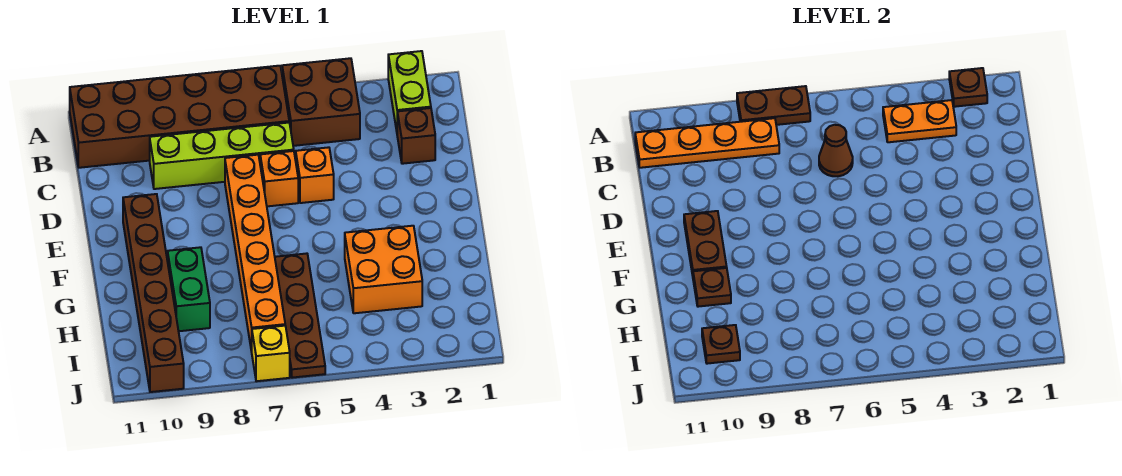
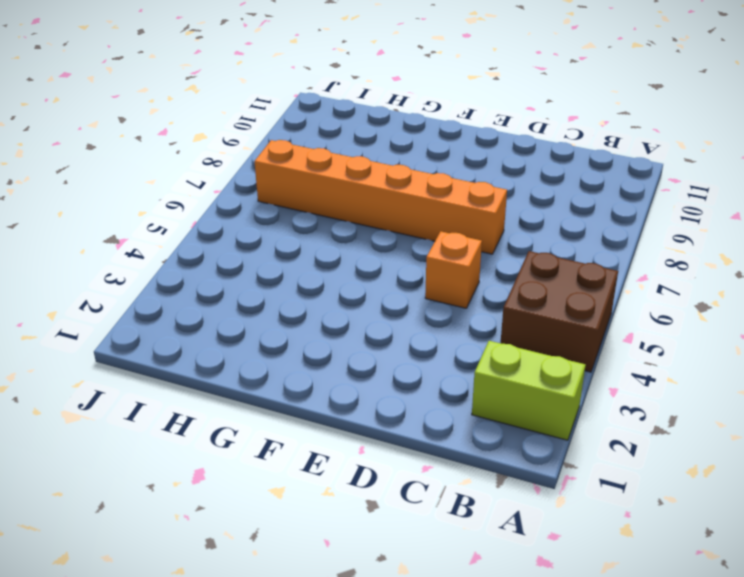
none -> brown 2x6 brick [70,66,289,168]
none -> brown 1x1 brick [397,108,435,164]
none -> lime 1x4 brick [150,123,294,189]

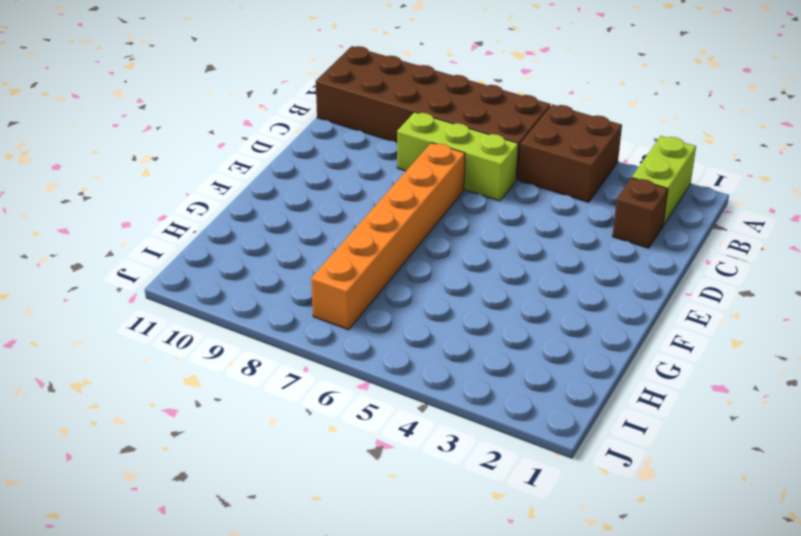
lime 1x3 brick [397,112,518,201] -> lime 1x4 brick [150,123,294,189]
none -> orange 1x1 brick [296,147,334,203]
none -> orange 1x1 brick [260,151,298,206]
none -> brown 1x6 brick [123,194,184,392]

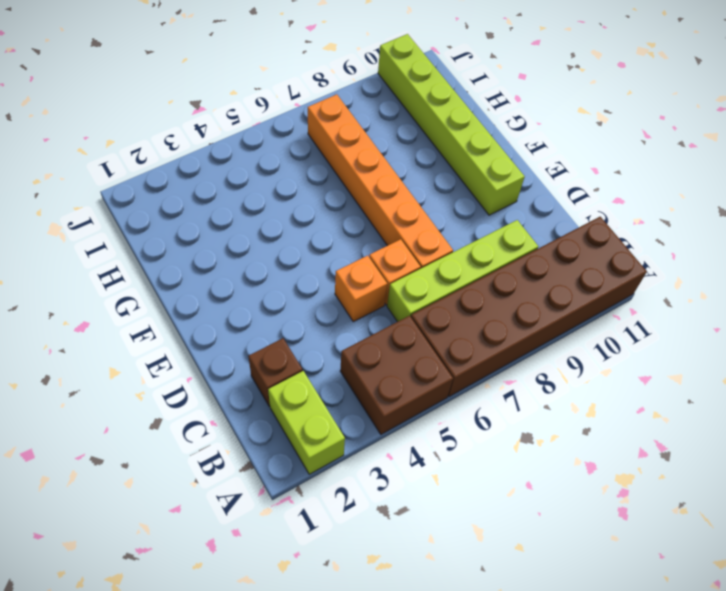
lime 1x6 brick [378,34,525,215] -> brown 1x6 brick [123,194,184,392]
none -> orange 2x2 brick [345,226,422,313]
none -> brown 1x4 plate [275,253,325,378]
none -> green 1x2 brick [168,247,210,331]

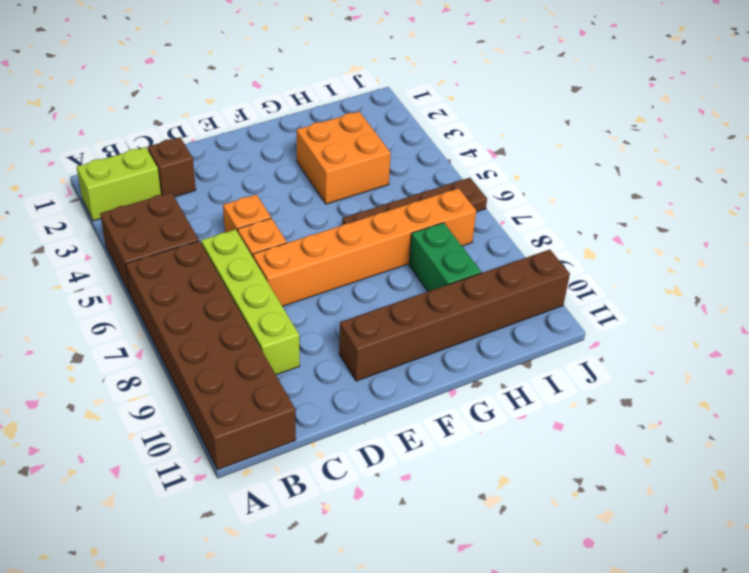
green 1x2 brick [409,223,481,291] -> green 1x2 brick turned to [168,247,210,331]
none -> yellow 1x1 brick [252,326,290,381]
none -> brown 1x1 plate [949,68,987,107]
none -> brown 1x2 plate [737,86,810,125]

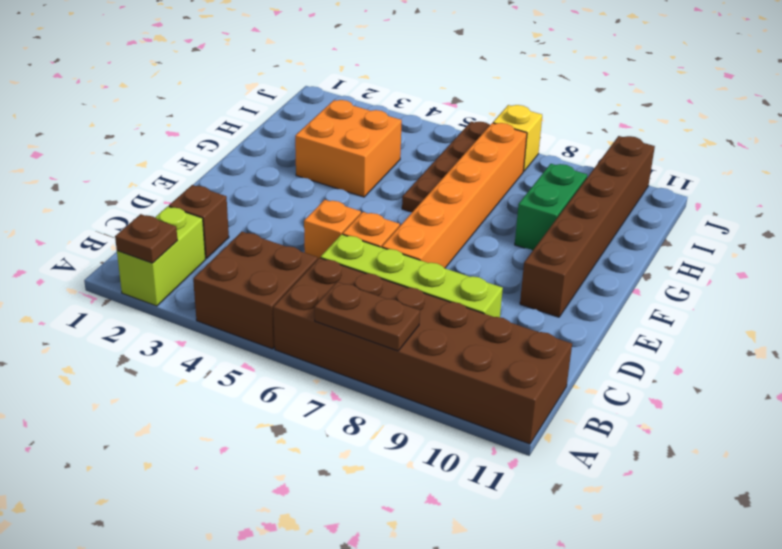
none -> orange 1x2 plate [883,100,956,142]
none -> orange 1x4 plate [635,118,779,168]
none -> brown 1x1 cone [819,125,853,176]

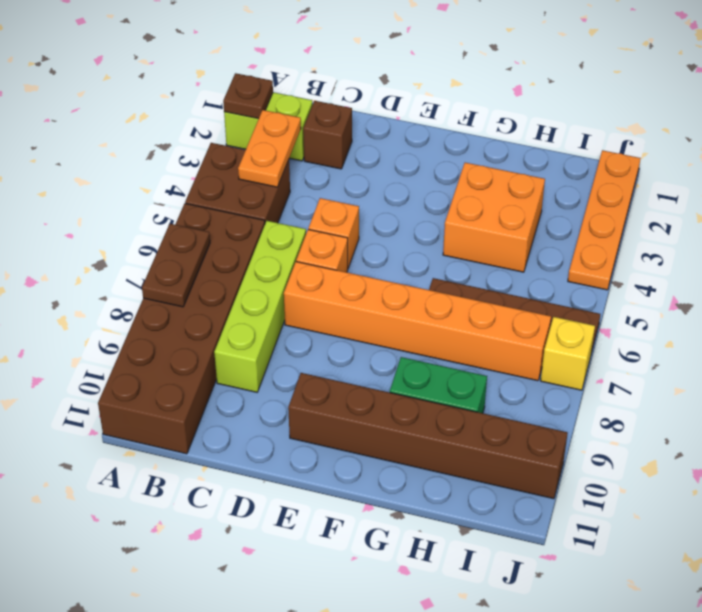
orange 1x4 plate [568,150,641,290] -> orange 1x4 plate moved to [635,118,779,168]
none -> brown 1x1 cone [819,125,853,176]
none -> brown 1x2 plate [684,211,727,276]
none -> brown 1x1 plate [693,268,731,307]

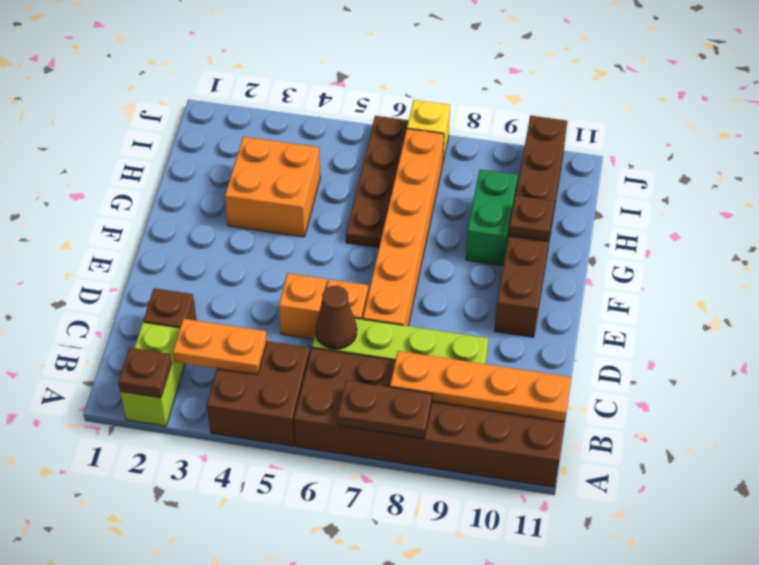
none -> brown 1x2 plate [684,211,727,276]
none -> brown 1x1 plate [702,325,740,364]

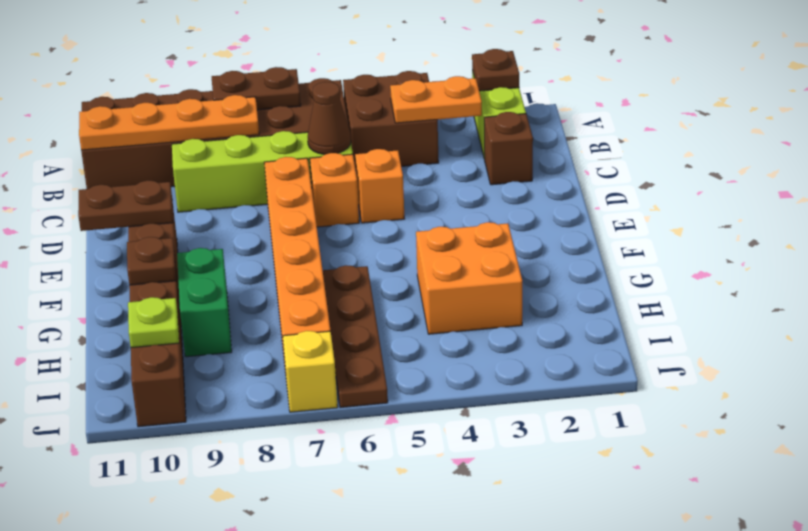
brown 1x2 plate [78,180,173,231] -> brown 1x2 plate turned to [684,211,727,276]
lime 1x1 plate [128,297,179,348] -> brown 1x1 plate [702,325,740,364]

